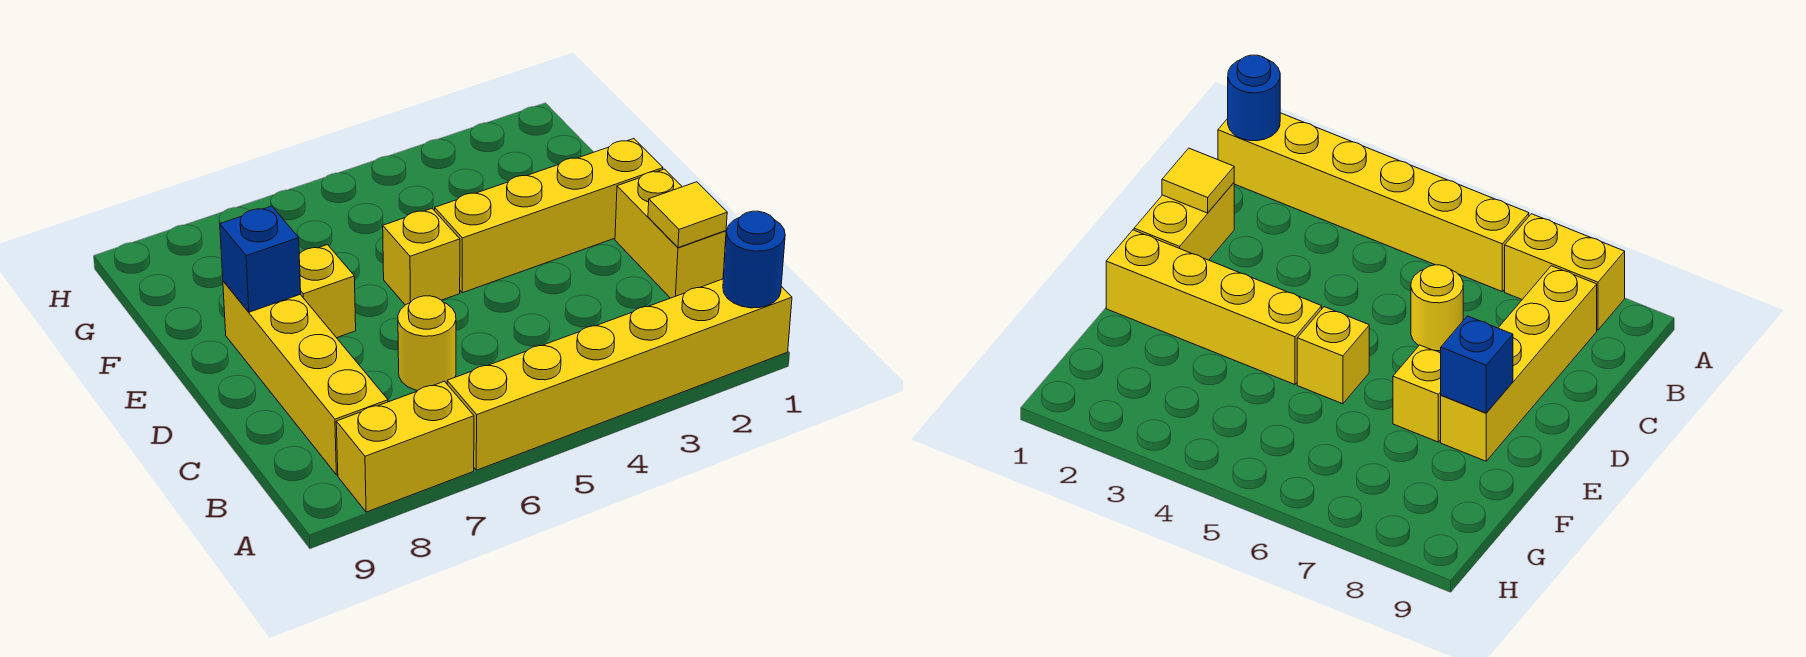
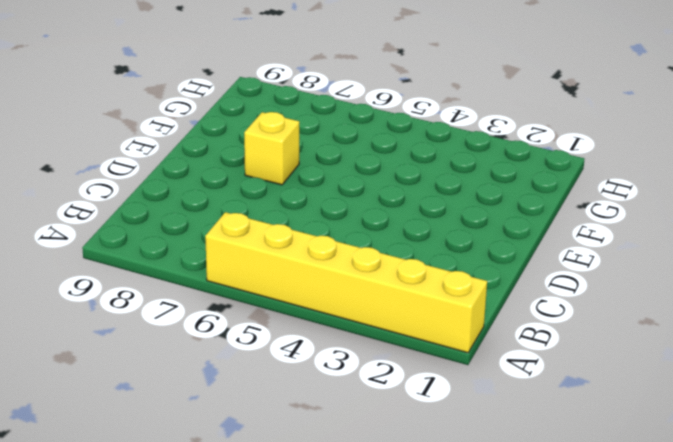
none -> yellow 1x2 brick [336,381,474,512]
none -> yellow 1x4 brick [223,281,388,475]

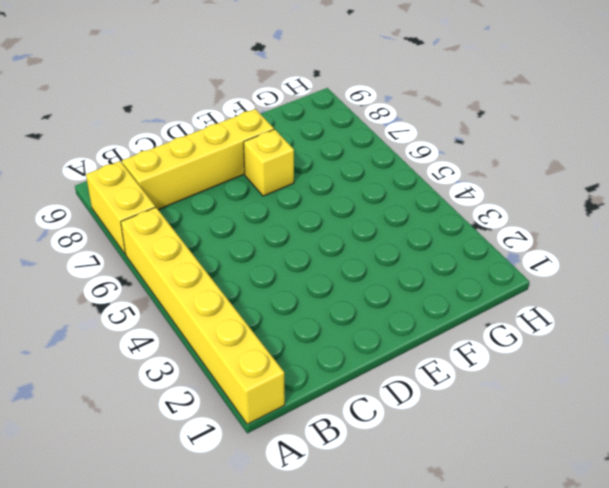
none -> yellow 1x2 brick [615,169,726,298]
none -> yellow 1x1 round brick [398,296,456,390]

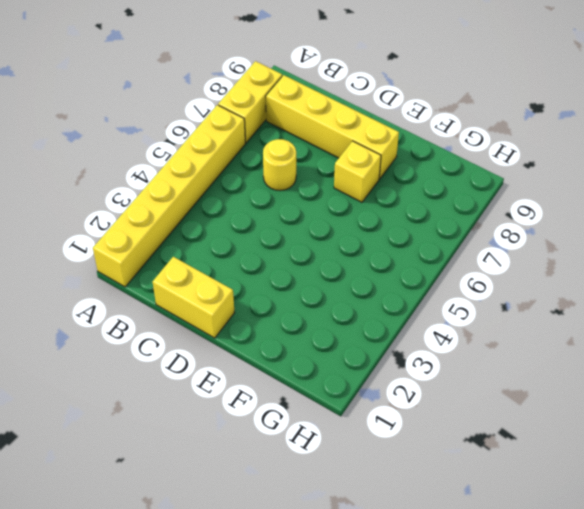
none -> yellow 1x4 brick [435,139,663,293]
none -> yellow 1x1 brick [383,209,460,305]

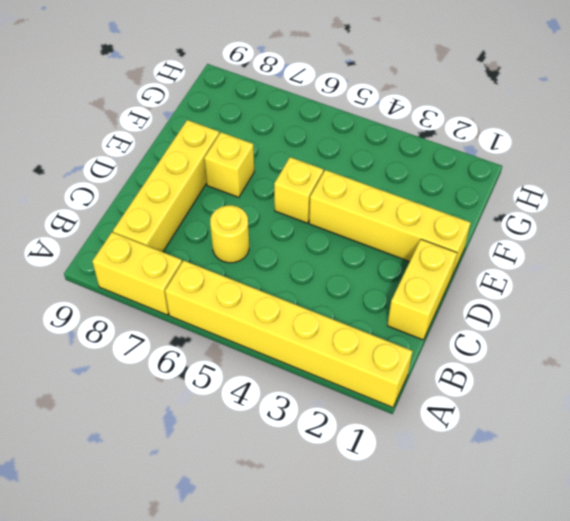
none -> blue 1x1 round brick [723,211,785,308]
none -> yellow 1x1 tile [648,182,727,248]

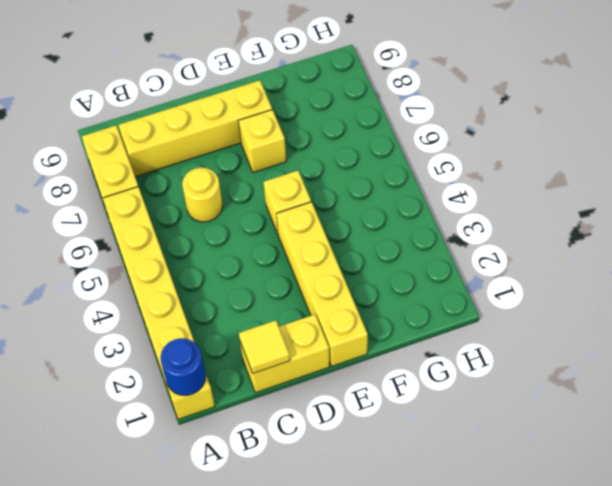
none -> blue 1x1 brick [220,206,301,312]

